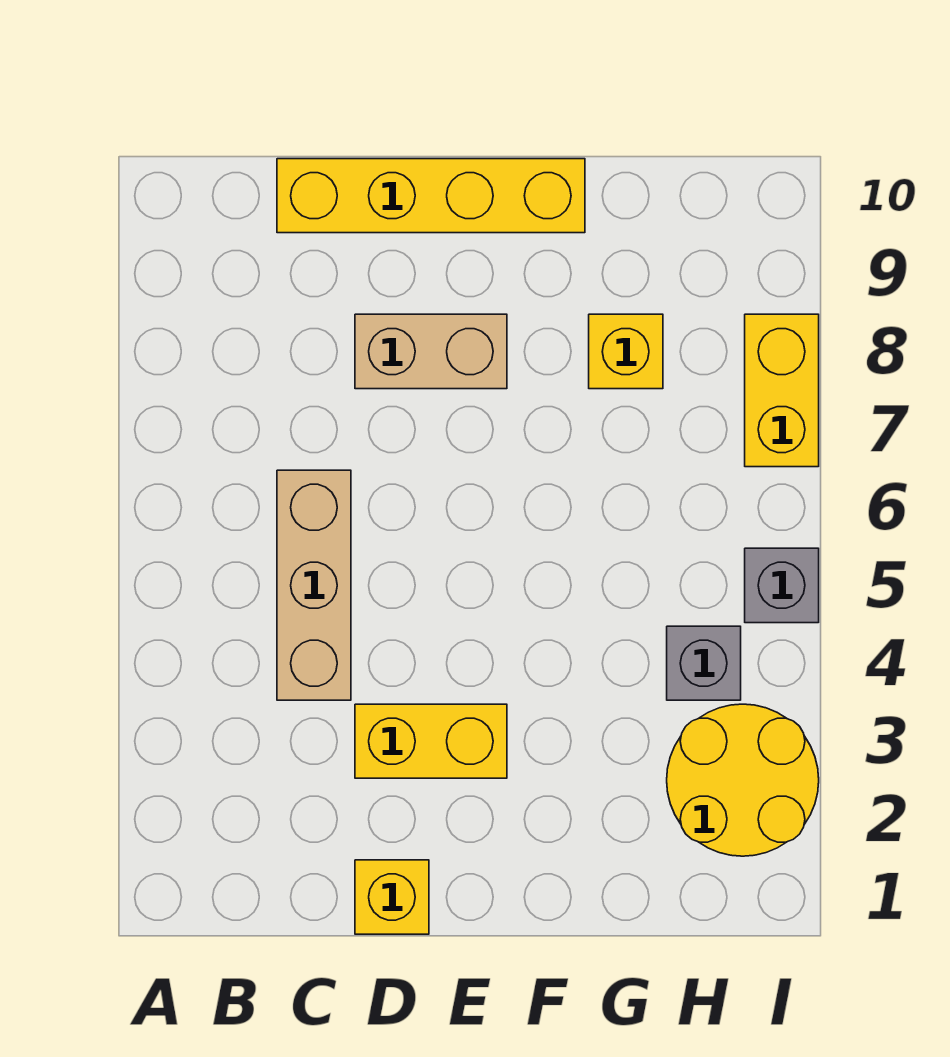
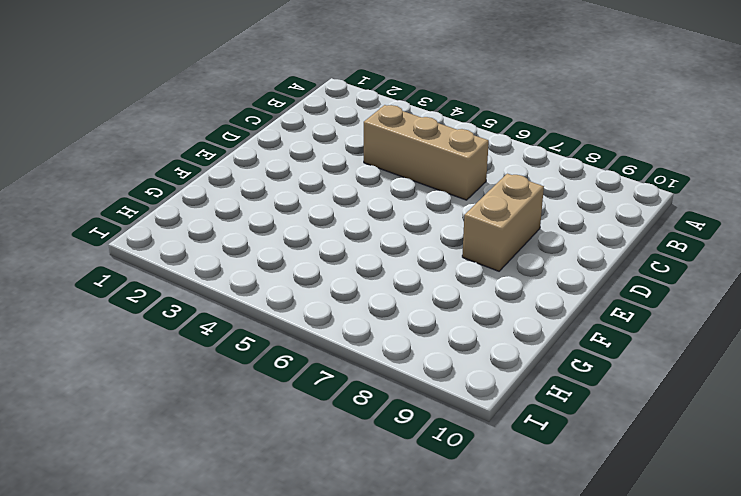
none -> yellow 1x4 brick [277,159,585,233]
none -> yellow 1x1 brick [355,860,429,934]

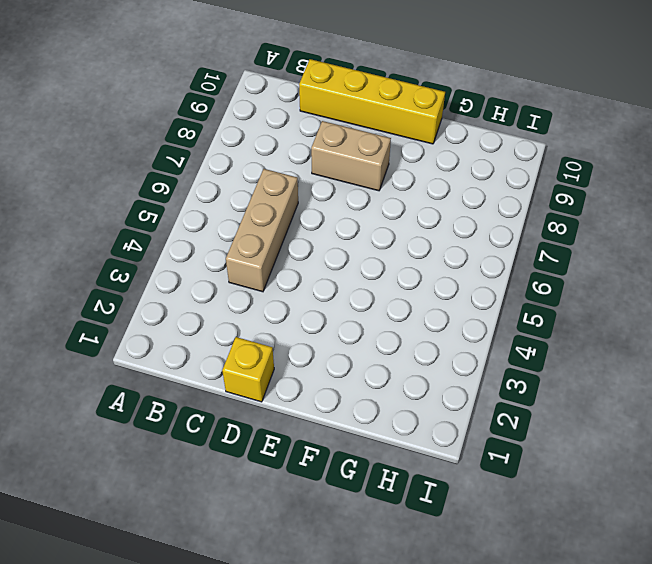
none -> yellow 1x2 brick [355,704,507,778]
none -> yellow 1x1 brick [589,314,663,389]

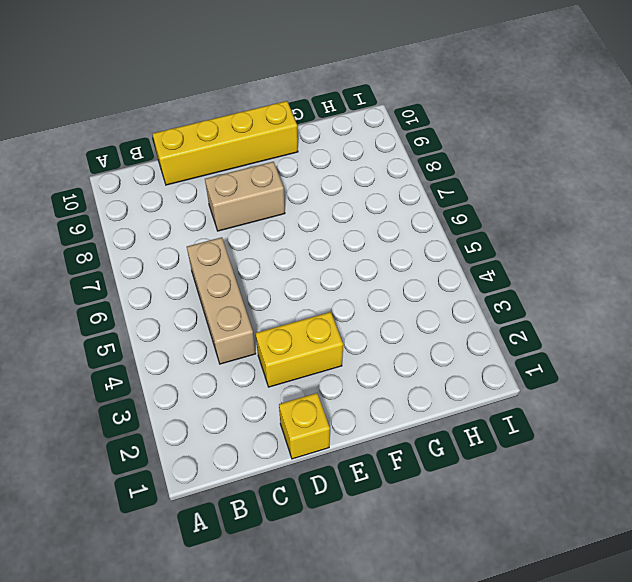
none -> yellow 1x1 brick [589,314,663,389]
none -> yellow 2x2 round brick [667,704,819,856]

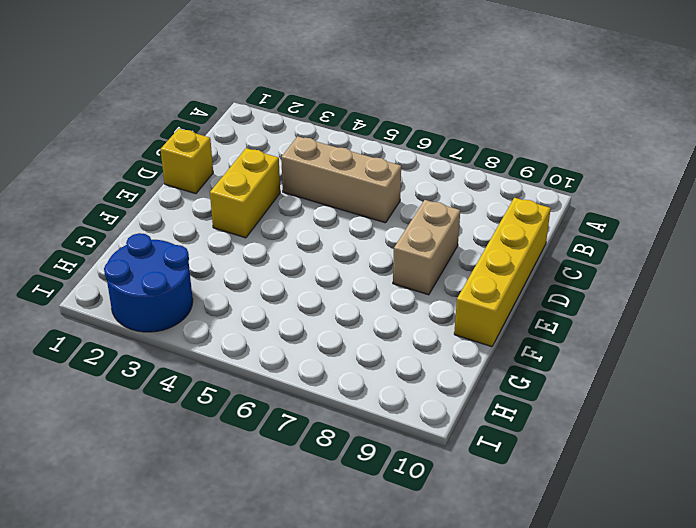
blue 2x2 round brick [104,233,193,332] -> yellow 2x2 round brick [667,704,819,856]
none -> yellow 1x1 brick [589,314,663,389]
none -> grey 1x1 brick [667,626,741,700]

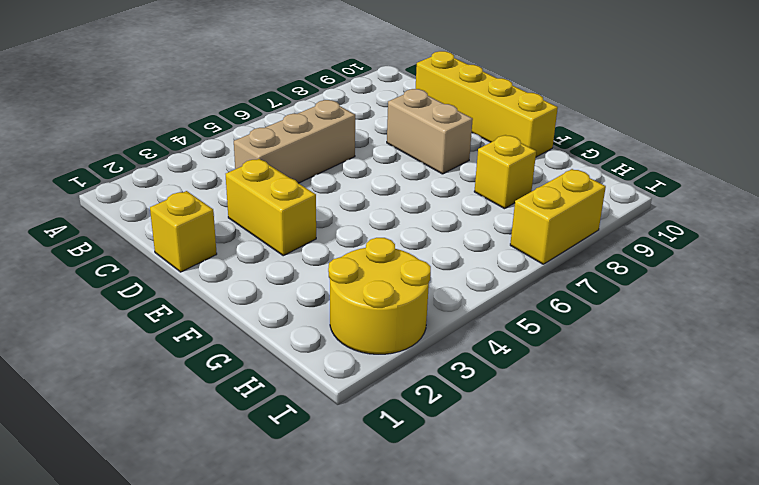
none -> grey 1x1 brick [667,626,741,700]
none -> grey 1x1 brick [745,548,819,623]

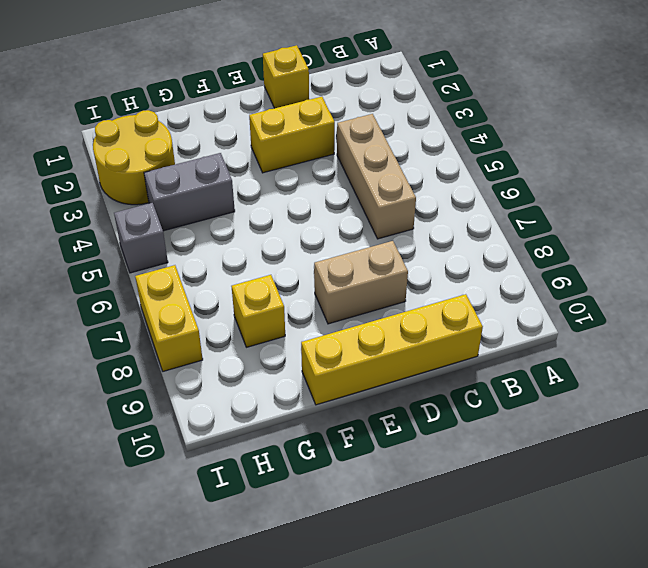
grey 1x2 brick [144,153,235,231] -> grey 1x1 brick [667,626,741,700]

